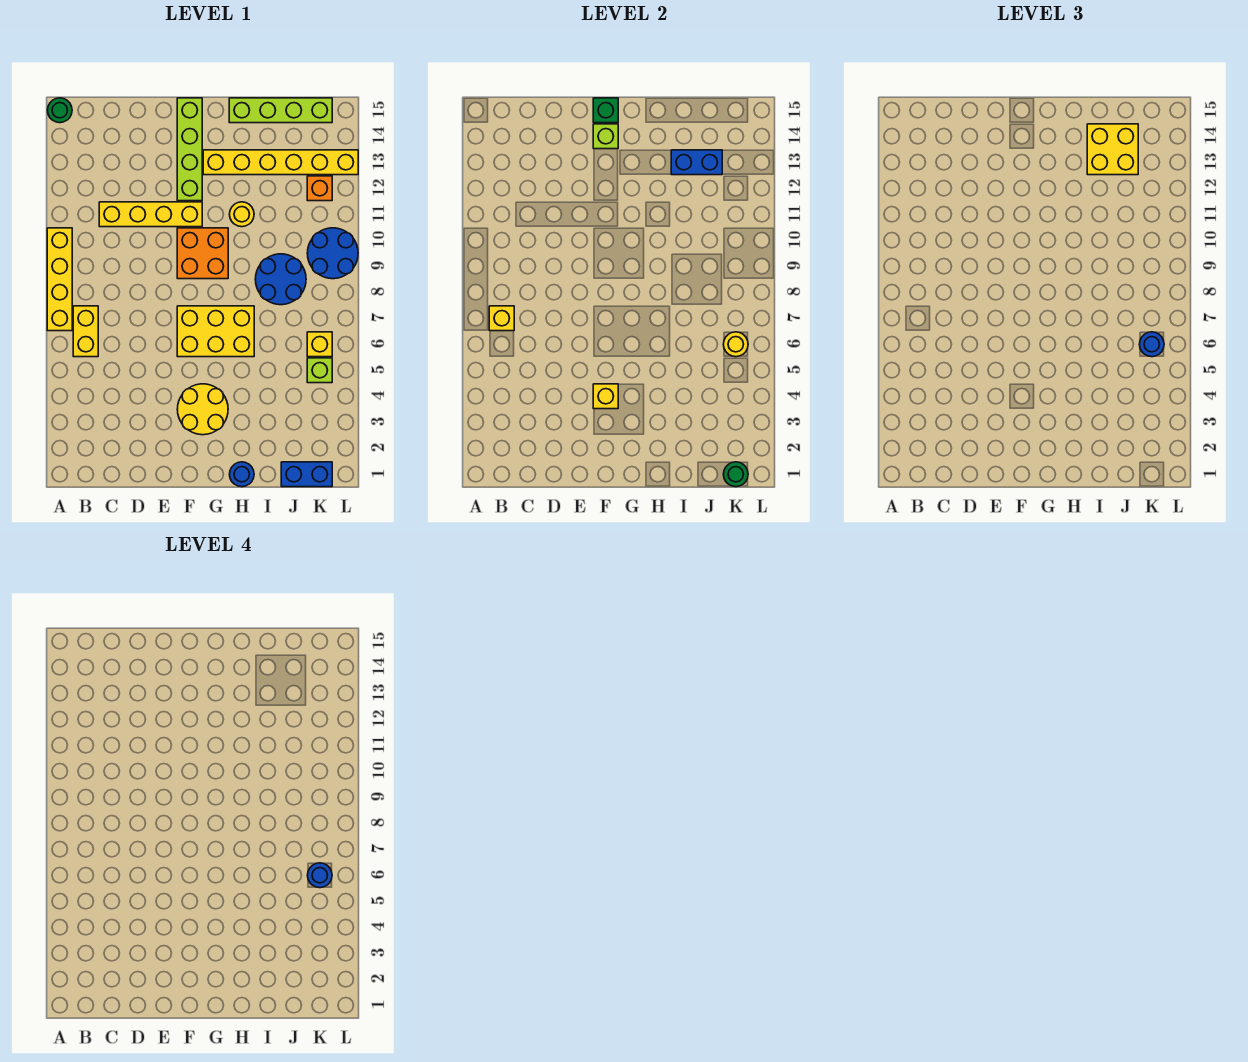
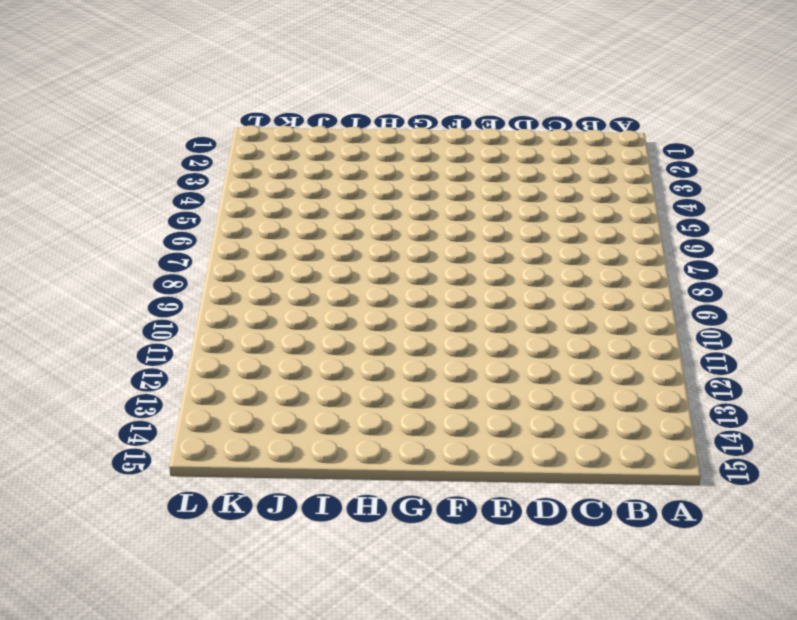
none -> yellow 1x4 brick [47,228,72,331]
none -> green 1x1 round brick [47,98,72,123]
none -> yellow 1x2 brick [73,306,98,357]

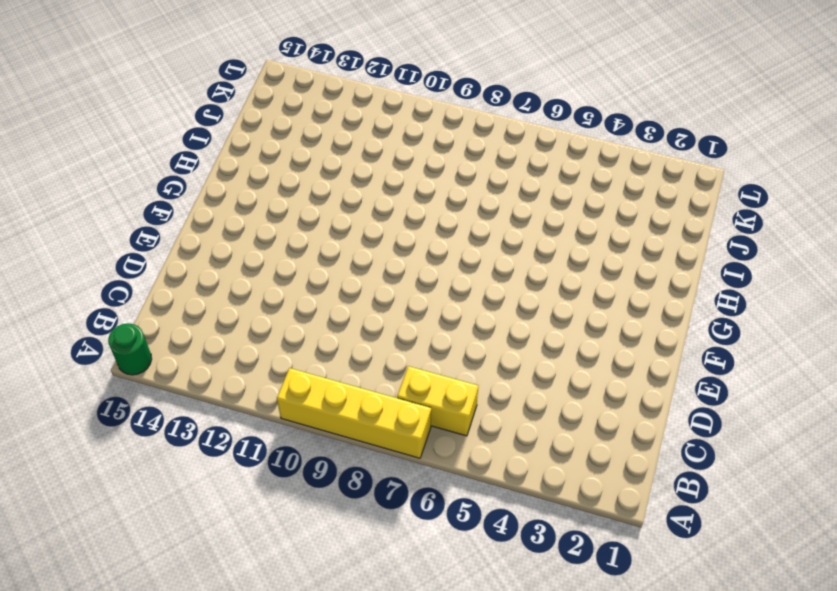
none -> yellow 1x4 brick [99,202,202,227]
none -> yellow 2x2 round brick [177,384,228,435]
none -> yellow 2x3 brick [177,306,254,357]

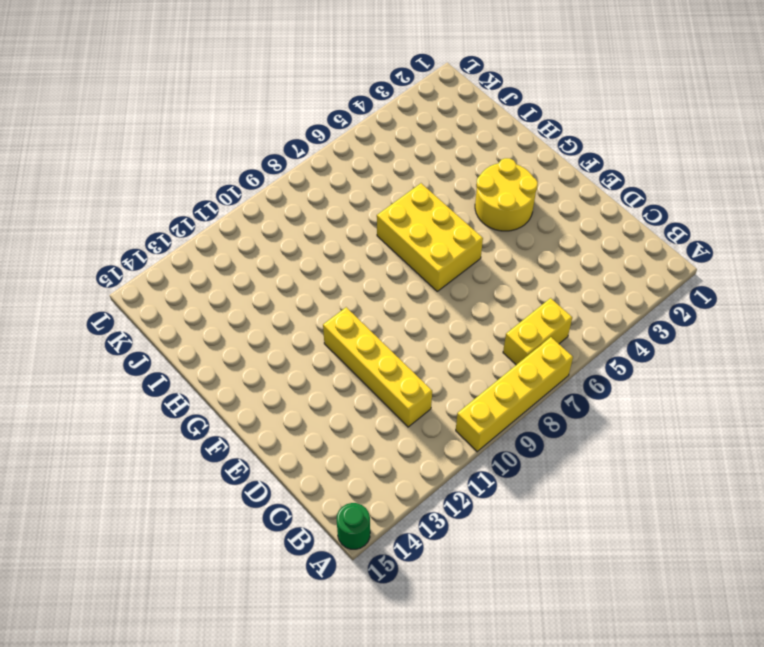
none -> orange 2x2 brick [177,228,228,279]
none -> lime 1x4 brick [177,98,202,201]
none -> yellow 1x6 brick [203,150,358,175]

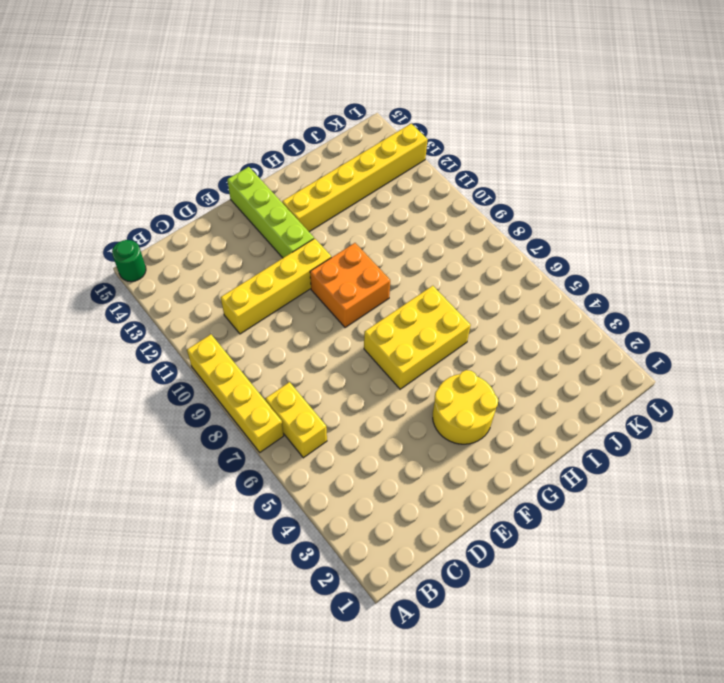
none -> blue 1x1 round brick [229,462,254,487]
none -> yellow 1x1 round brick [229,202,254,227]
none -> lime 1x4 brick [229,98,332,123]

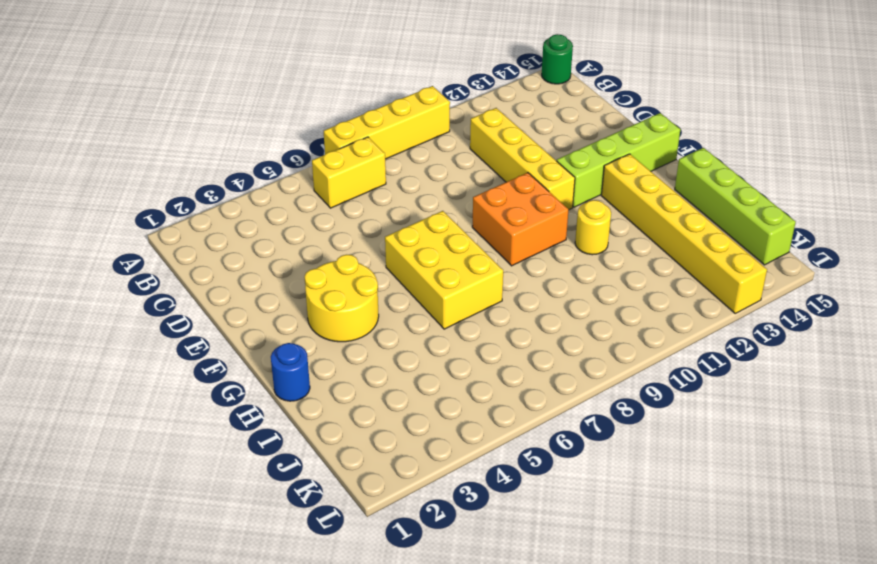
none -> blue 2x2 round brick [255,254,306,305]
none -> blue 1x2 brick [281,462,332,487]
none -> lime 1x1 brick [307,358,332,383]

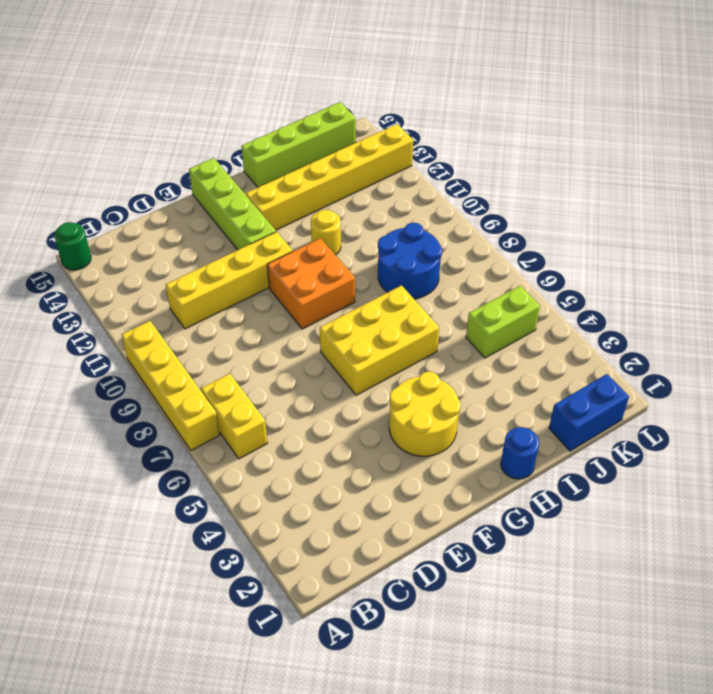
lime 1x2 brick [466,286,540,358] -> lime 1x1 brick [307,358,332,383]
none -> yellow 1x1 brick [307,332,332,357]
none -> blue 2x2 round brick [307,228,358,279]
none -> orange 1x1 brick [307,176,332,201]

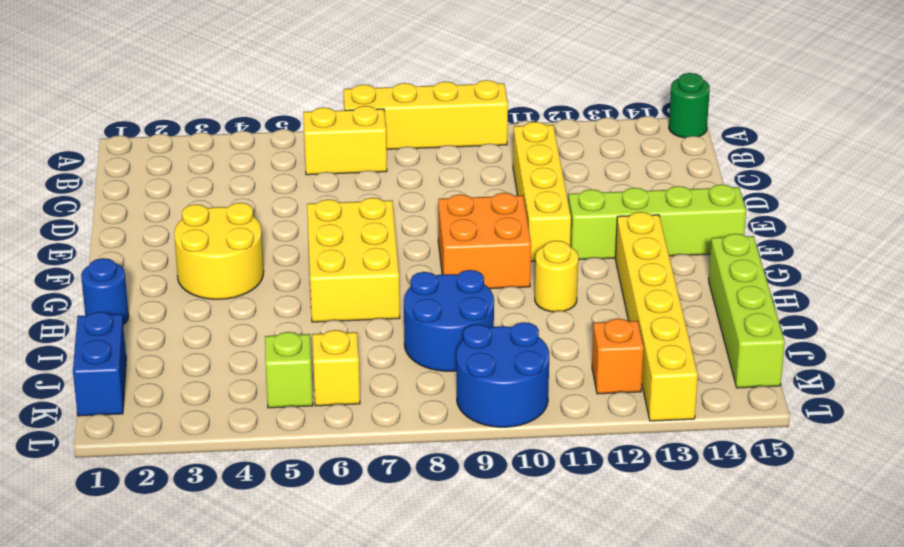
none -> yellow 1x1 brick [489,306,514,331]
none -> yellow 1x1 brick [593,384,618,409]
none -> lime 1x1 brick [593,124,618,149]

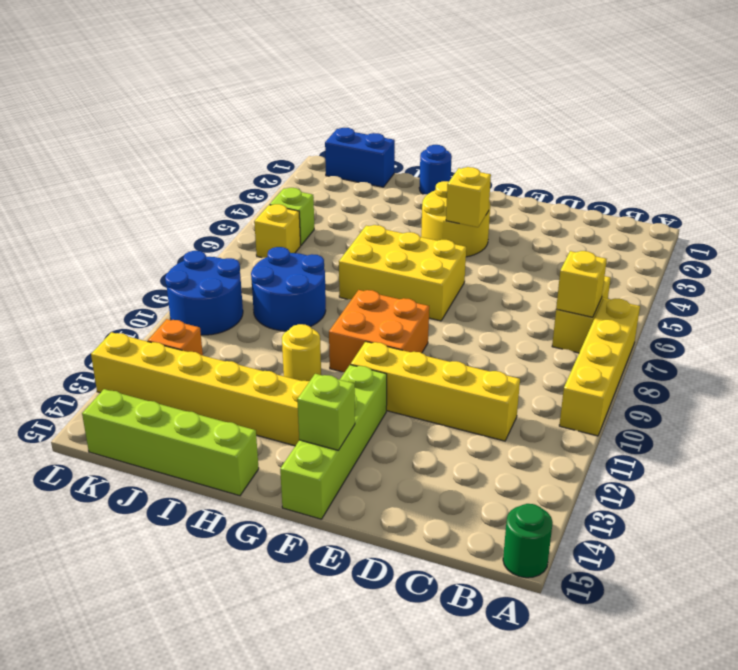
none -> green 1x1 brick [593,98,618,123]
none -> blue 1x2 brick [671,150,722,175]
none -> green 1x1 round brick [723,462,748,487]

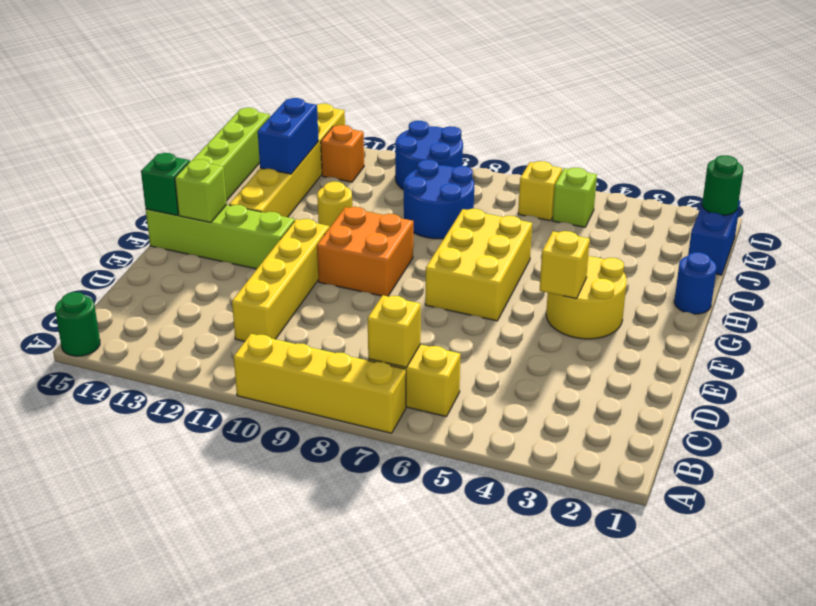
none -> yellow 1x1 round brick [723,332,748,357]
none -> yellow 2x2 brick [1087,124,1138,175]
none -> blue 1x1 round brick [1139,332,1164,357]

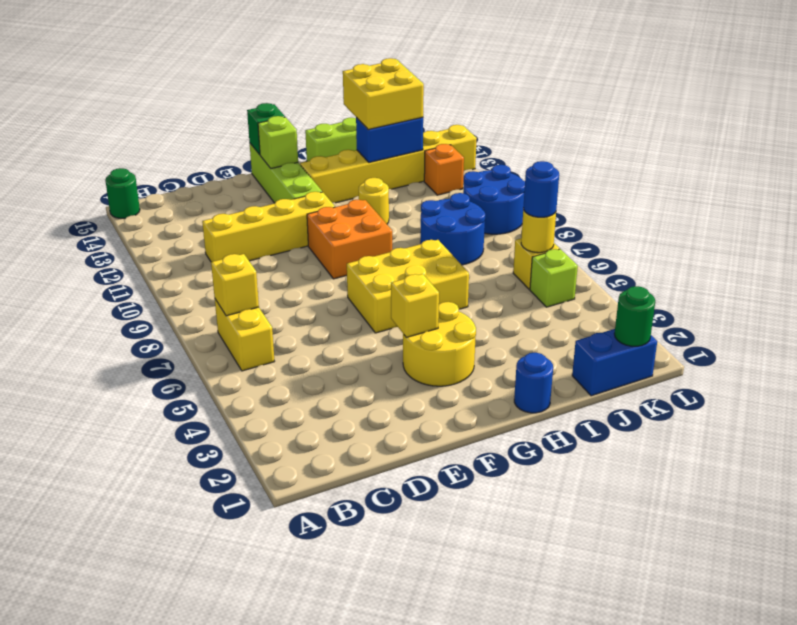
none -> yellow 1x4 brick [47,228,72,331]
none -> blue 1x1 round brick [307,863,332,888]

